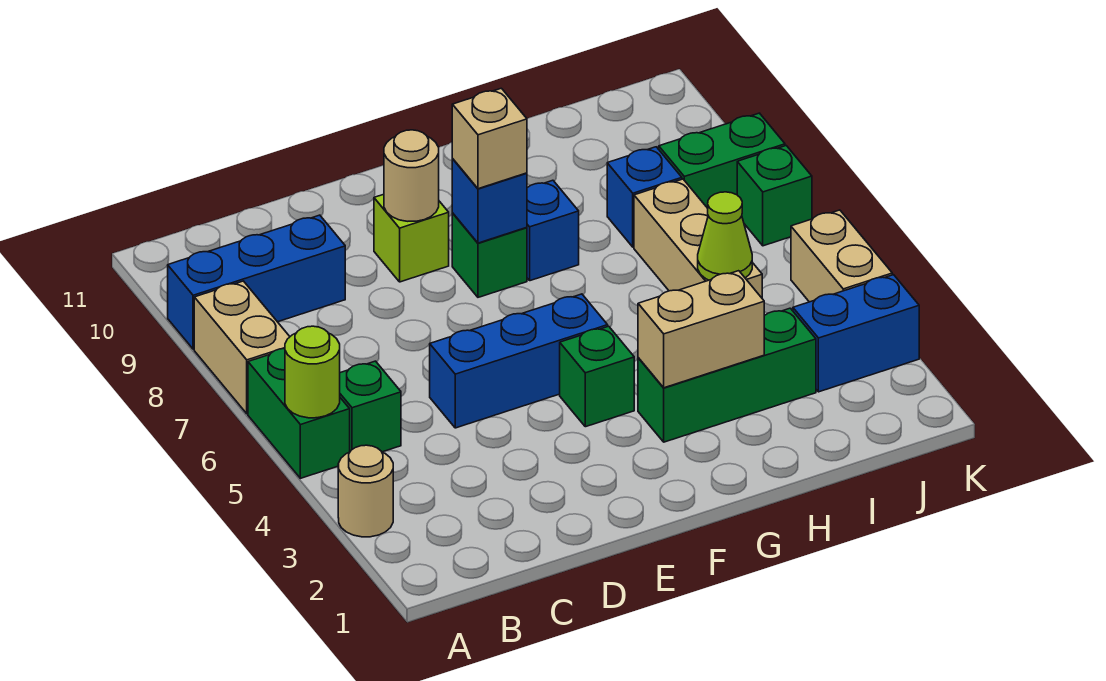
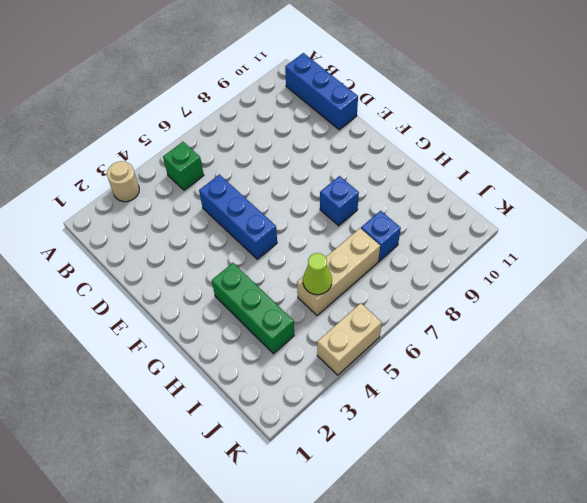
blue 1x3 brick [285,53,358,130] -> blue 1x3 brick moved to [168,215,345,349]
none -> green 1x2 brick [248,349,350,478]
none -> tan 1x2 brick [194,281,290,414]
none -> lime 1x1 brick [374,194,449,282]

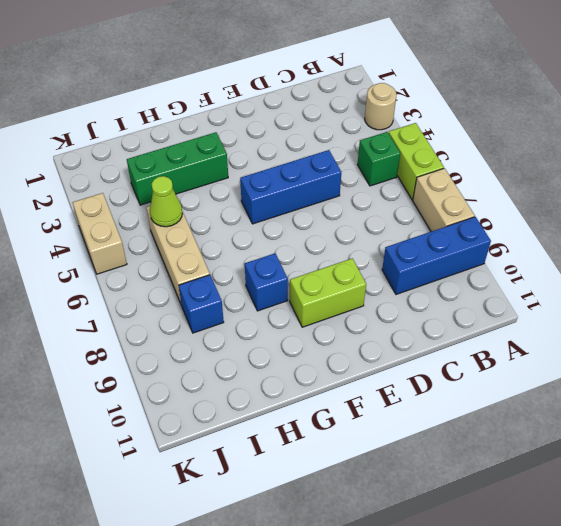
lime 1x2 brick [388,123,444,200] -> green 1x2 brick [248,349,350,478]
lime 1x2 brick [290,258,366,327] -> lime 1x1 brick [374,194,449,282]
none -> green 1x1 brick [560,326,634,427]
none -> green 1x1 brick [452,213,527,297]
none -> blue 1x2 brick [793,275,919,392]

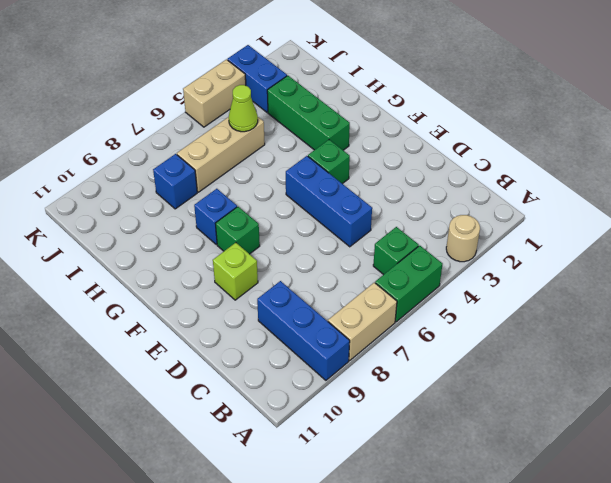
none -> green 1x2 brick [659,113,785,208]
none -> green 1x1 brick [737,146,812,246]
none -> lime 1x1 round brick [285,326,340,418]

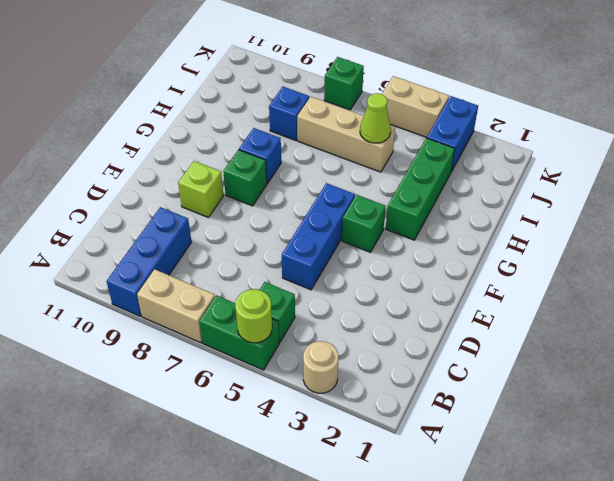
none -> green 1x2 brick [659,113,785,208]
none -> tan 1x1 round brick [384,130,439,221]
none -> blue 1x1 brick [452,159,527,243]

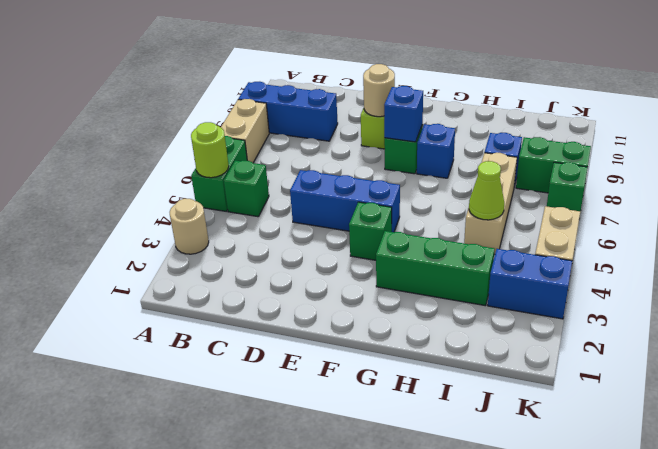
none -> tan 1x2 brick [638,271,764,388]
none -> tan 1x1 brick [452,88,527,189]

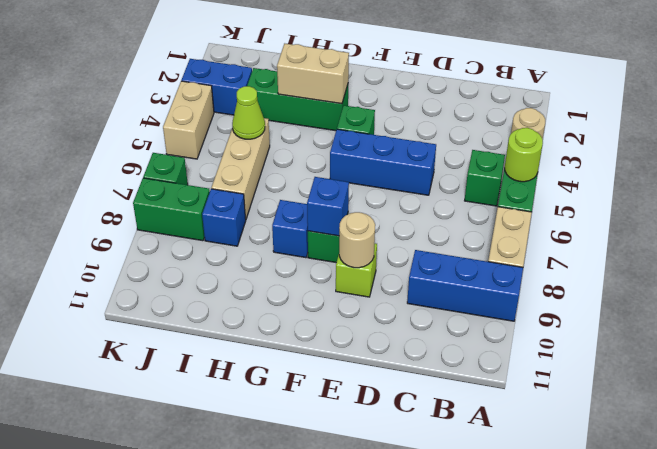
none -> tan 1x1 brick [452,88,527,189]

